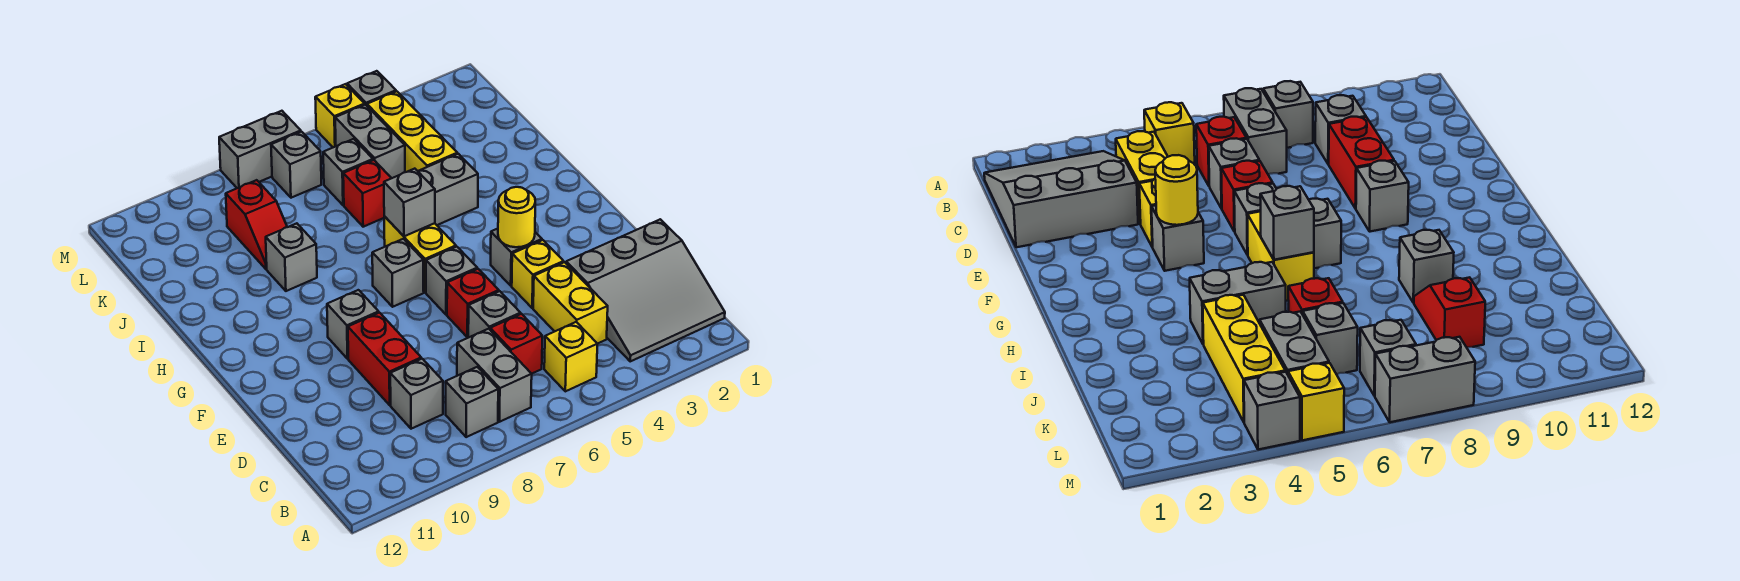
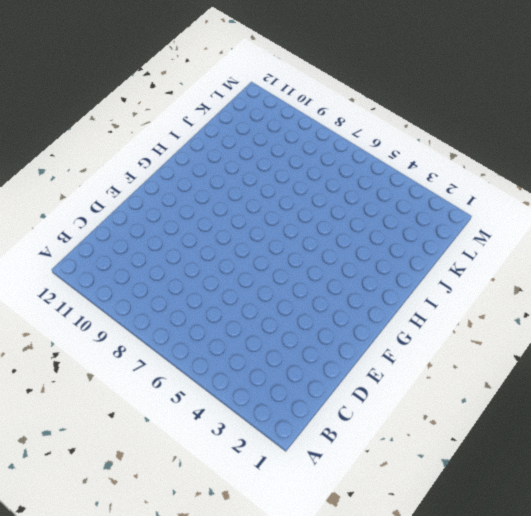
none -> grey 3x3 slope [566,219,725,361]
none -> yellow 1x1 brick [544,322,597,391]
none -> grey 1x2 brick [457,329,532,422]

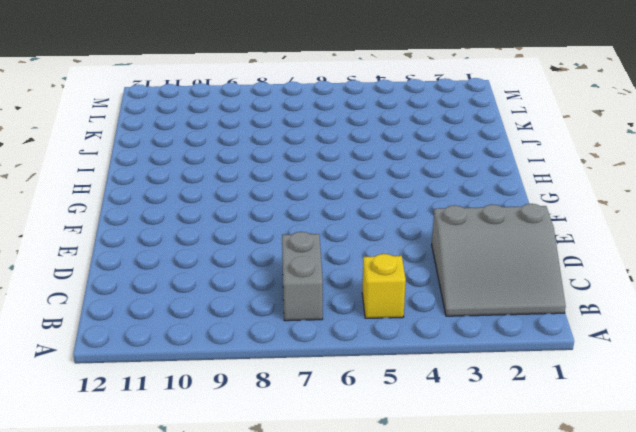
none -> grey 1x1 brick [446,367,498,437]
none -> yellow 1x2 brick [533,262,608,344]
none -> red 1x1 brick [490,314,542,374]

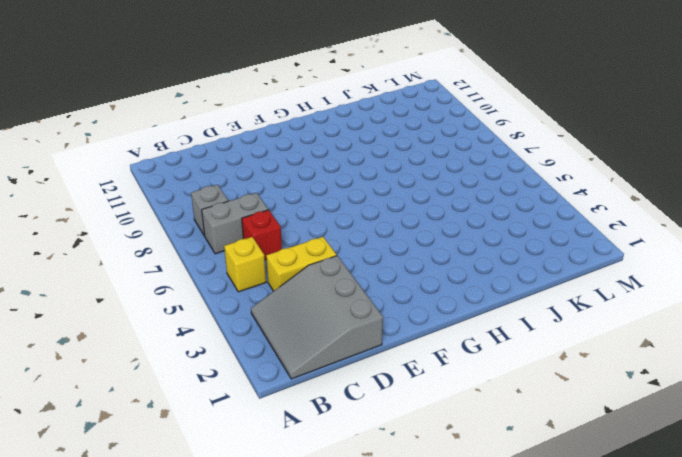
none -> grey 1x1 brick [390,359,443,429]
none -> grey 1x1 brick [468,291,521,338]
none -> red 1x2 brick [348,313,421,405]

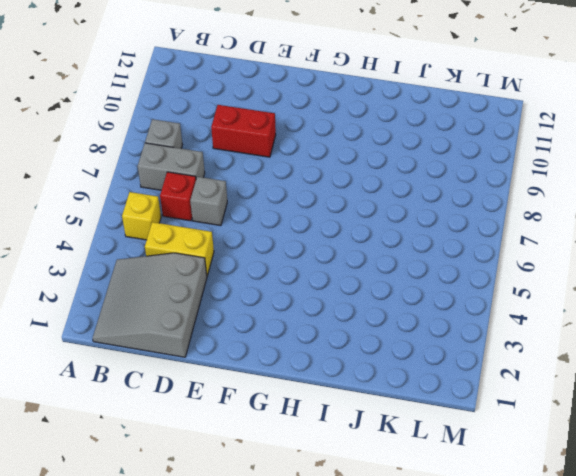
none -> grey 1x1 brick [390,359,443,429]
none -> yellow 1x1 brick [512,240,564,308]
none -> red 1x1 brick [447,269,499,337]

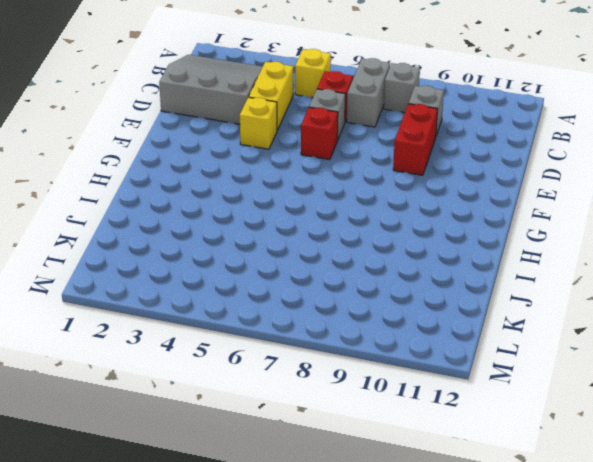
none -> grey 1x1 brick [491,229,542,286]
none -> grey 1x1 brick [426,247,477,315]
none -> grey 1x1 brick [327,290,379,359]

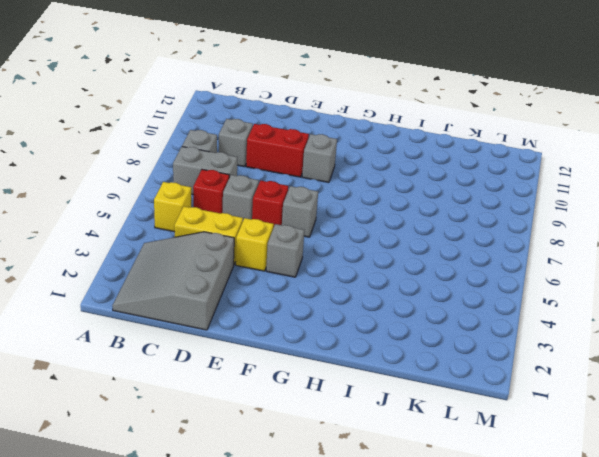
none -> yellow 1x2 brick [384,216,456,292]
none -> grey 1x1 brick [372,239,424,307]
none -> grey 1x2 brick [418,154,478,225]

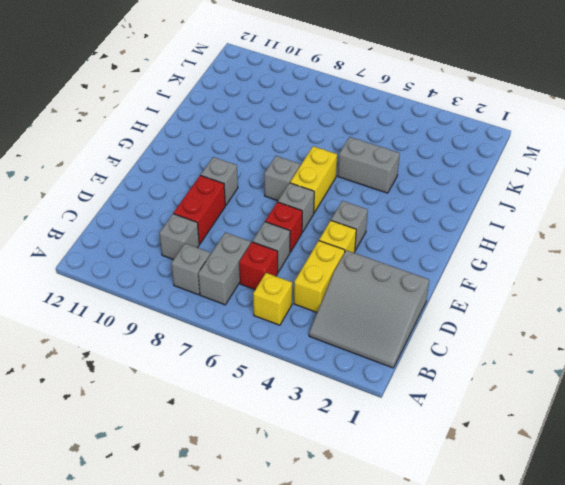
none -> grey 1x1 brick [266,223,317,291]
none -> yellow 1x3 brick [367,91,457,172]
none -> red 1x1 brick [343,160,391,227]

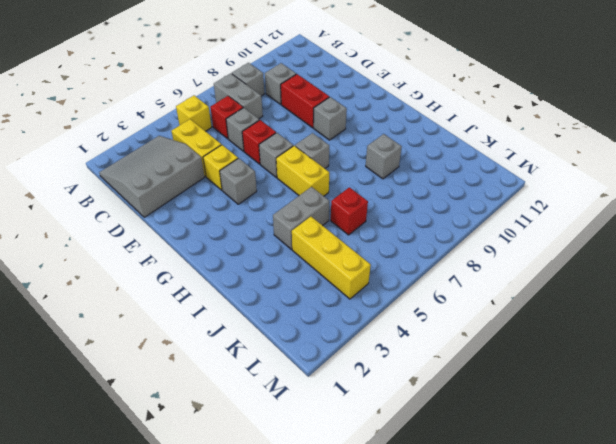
none -> red 1x2 slope [226,180,287,269]
none -> grey 1x2 brick [335,105,405,178]
none -> grey 1x1 brick [323,139,373,205]

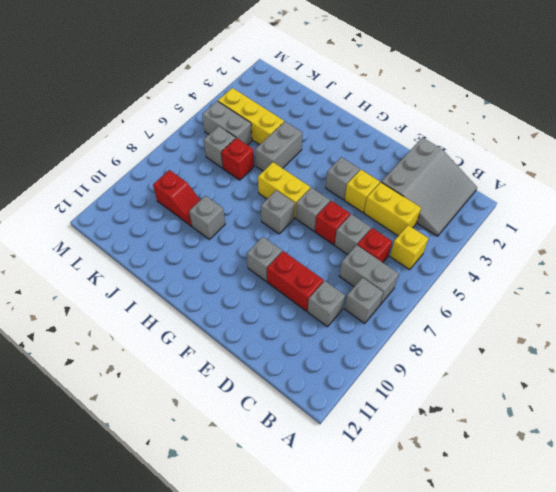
none -> grey 1x1 brick [271,132,321,198]
none -> grey 1x1 brick [347,71,396,106]
none -> yellow 1x1 brick [315,84,365,147]

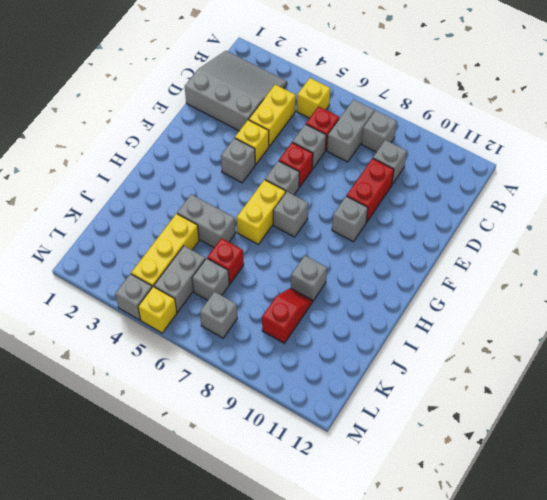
none -> grey 1x2 brick [219,111,301,188]
none -> yellow 1x1 round brick [498,187,535,247]
none -> grey 1x1 brick [384,169,435,236]

